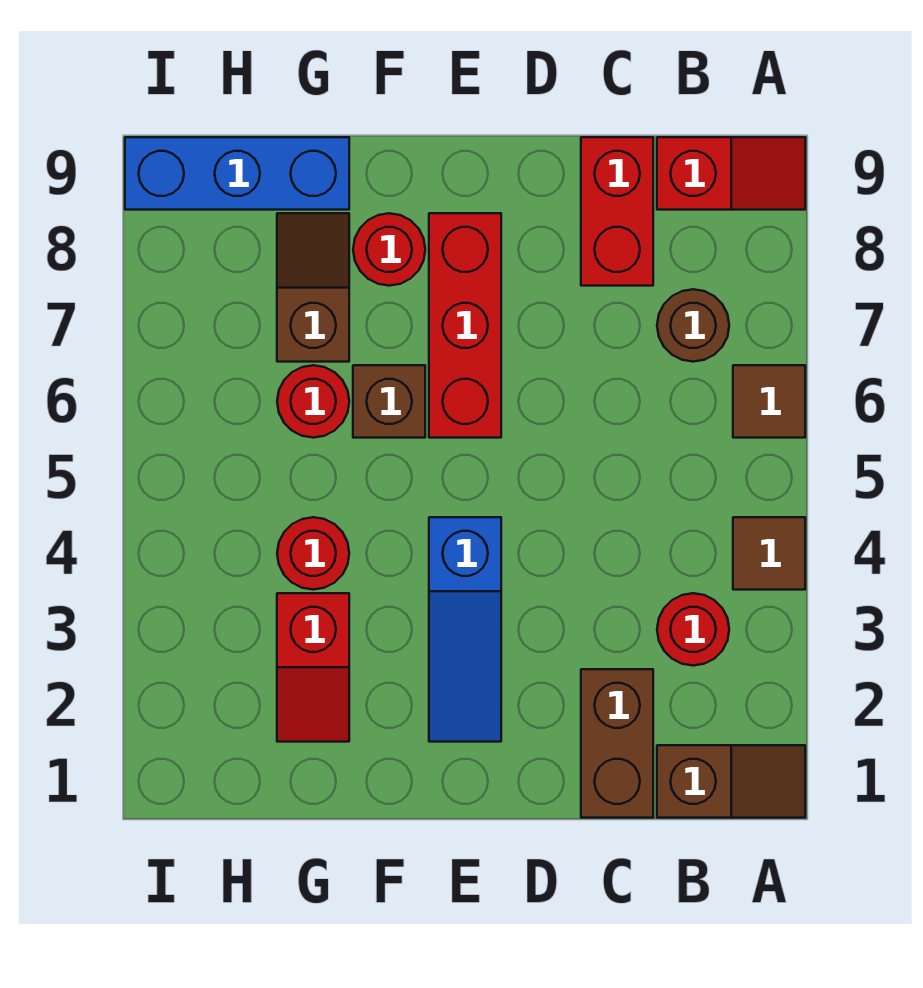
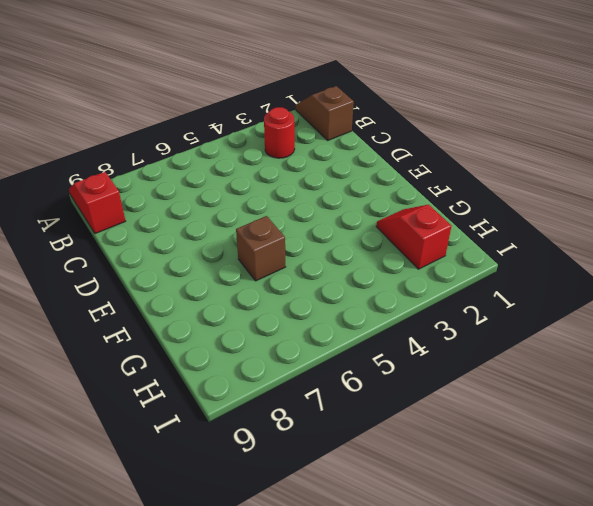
red 1x2 slope [376,205,452,269] -> red 1x2 slope turned to [277,593,349,742]
none -> brown 1x1 tile [733,517,805,590]
none -> brown 1x1 tile [733,365,805,438]
none -> brown 1x1 round brick [657,289,729,362]

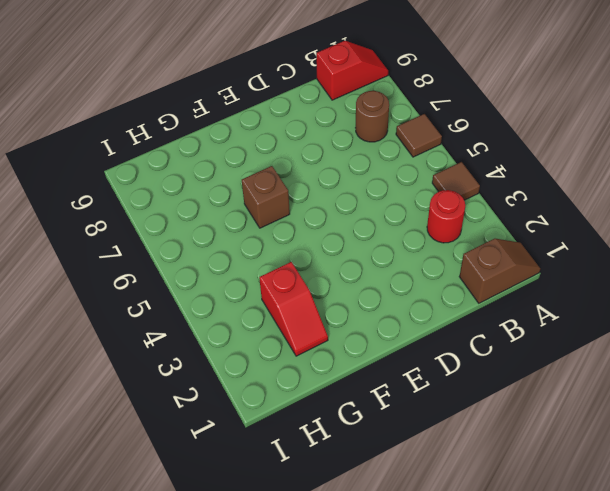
none -> brown 1x2 brick [581,669,653,818]
none -> red 1x2 brick [581,137,653,286]
none -> blue 1x3 slope [429,517,501,742]

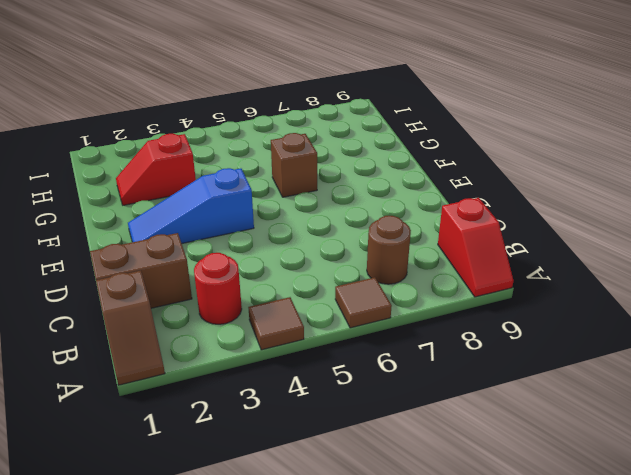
none -> red 1x2 brick [581,137,653,286]
none -> red 1x3 brick [429,213,501,438]
none -> red 1x1 round brick [353,213,425,286]

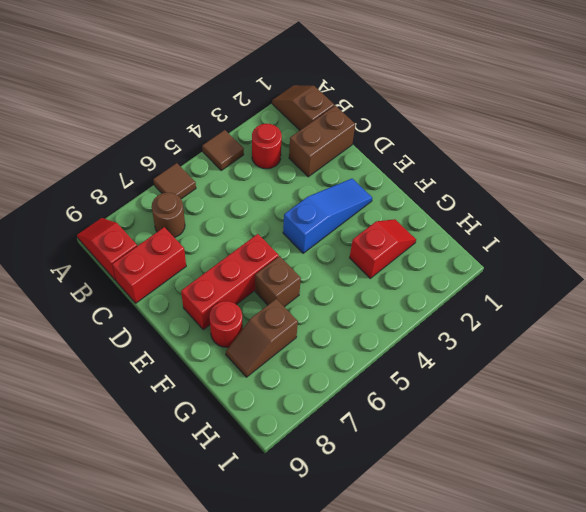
none -> red 1x1 round brick [277,517,349,590]
none -> red 1x1 round brick [277,365,349,438]
none -> blue 1x3 brick [125,137,349,210]

